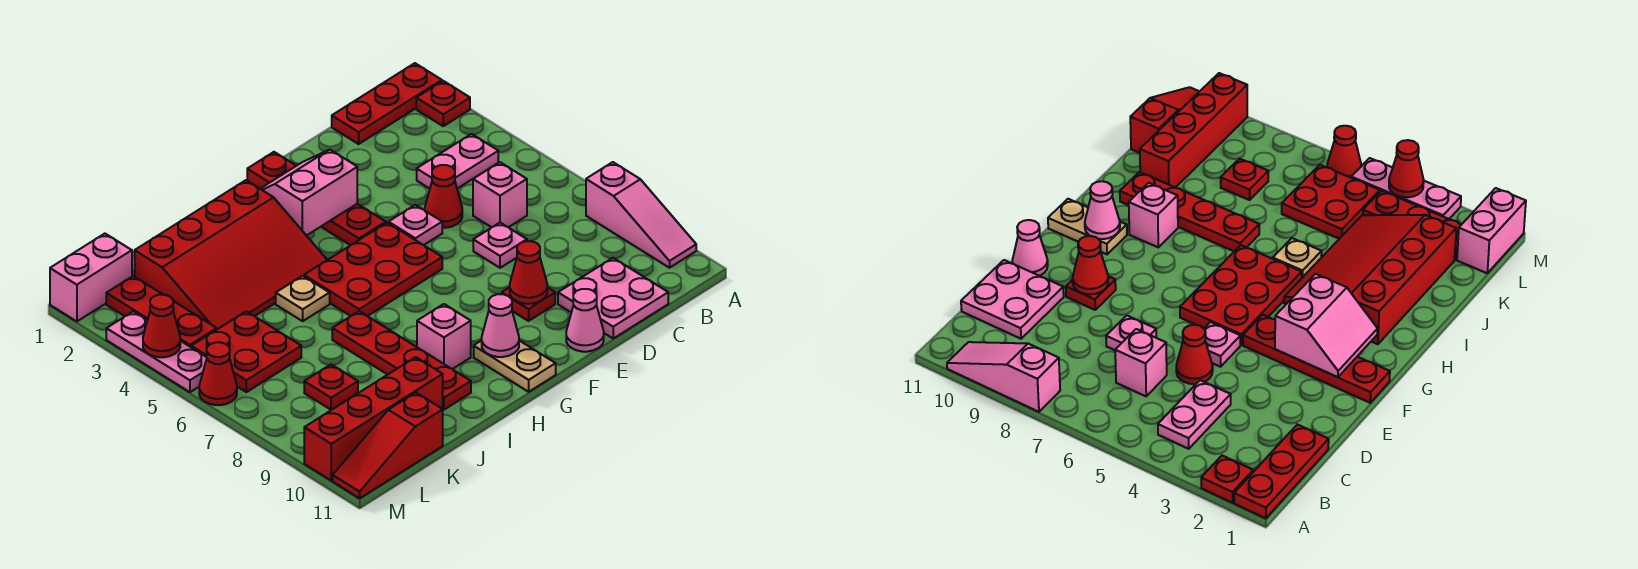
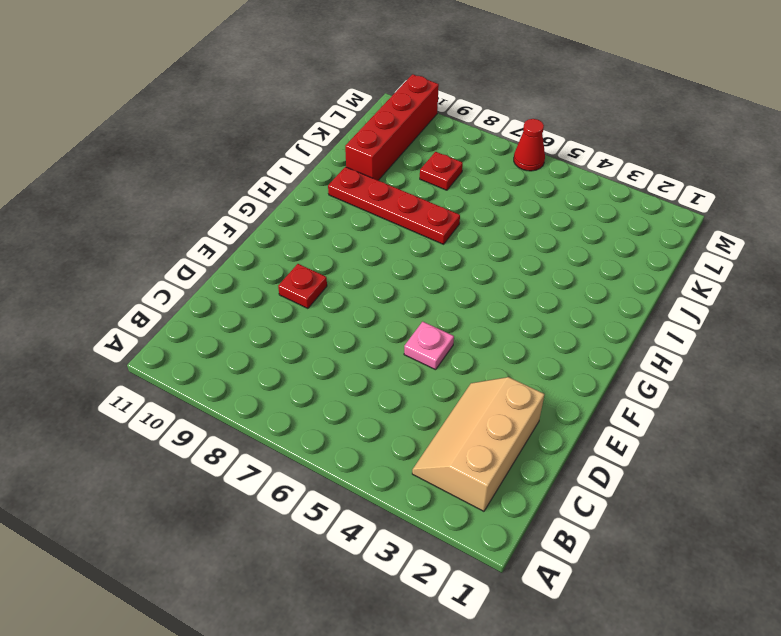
tan 2x3 slope [412,377,544,511] -> none
none -> red 1x3 plate [332,63,442,144]
none -> red 1x1 plate [416,81,470,126]
none -> pink 1x3 slope [586,162,696,268]
none -> pink 1x2 plate [417,134,498,189]

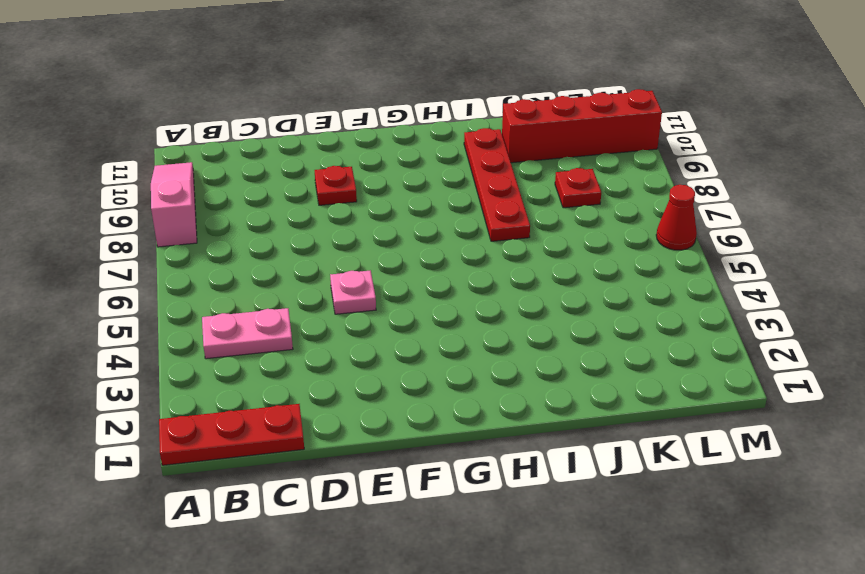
none -> red 1x1 plate [416,81,470,126]
none -> pink 1x1 brick [473,162,527,227]
none -> pink 2x2 plate [558,258,668,338]
none -> red 1x1 cone [425,165,462,228]

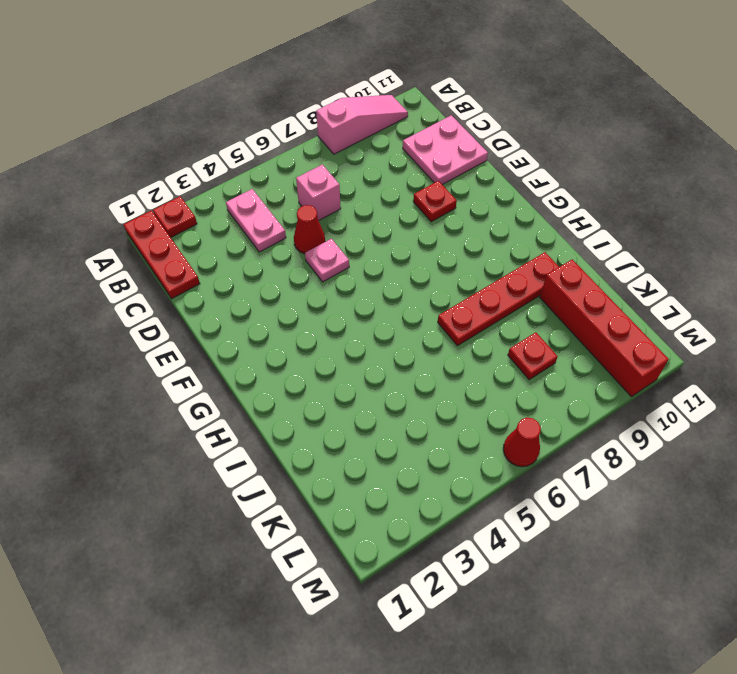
none -> pink 1x1 plate [473,223,527,268]
none -> pink 1x1 cone [566,289,604,352]
none -> red 1x4 plate [247,152,386,245]
none -> red 2x3 plate [304,223,442,316]

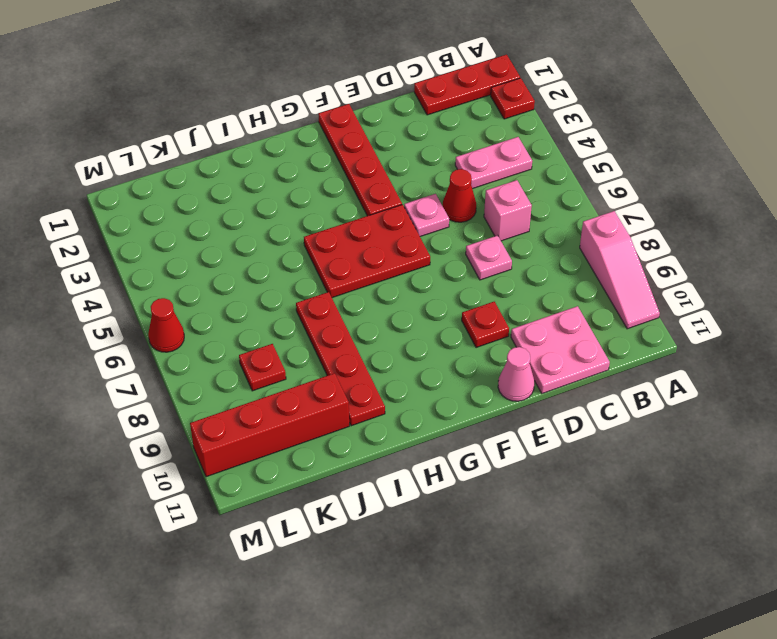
none -> tan 1x2 plate [474,340,556,392]
none -> red 3x4 slope [135,180,327,329]
none -> pink 1x1 brick [417,304,471,369]
none -> tan 1x1 plate [276,276,330,321]

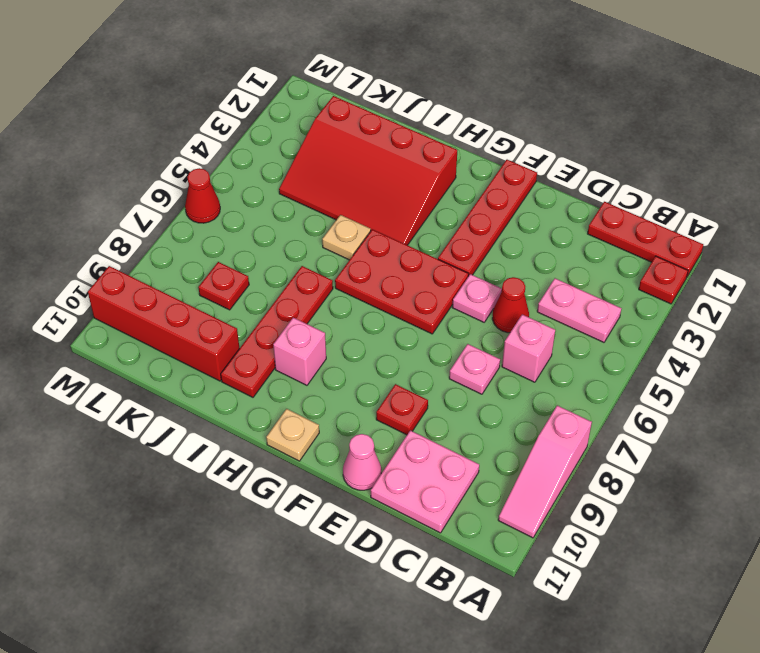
tan 1x1 plate [266,409,319,461] -> tan 1x2 plate [474,340,556,392]
none -> red 2x2 plate [191,311,301,392]
none -> red 1x3 slope [333,393,443,498]
none -> pink 1x2 brick [50,234,132,321]
none -> red 1x3 plate [106,276,217,347]

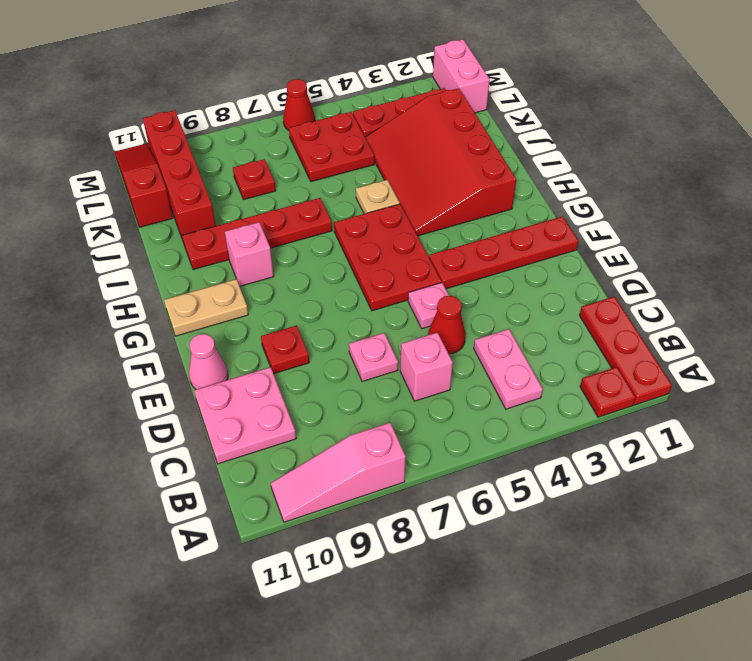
none -> pink 1x3 plate [106,311,207,392]
none -> red 1x1 cone [510,241,547,304]
none -> pink 2x2 slope [261,150,357,236]
none -> pink 1x1 cone [482,294,519,357]

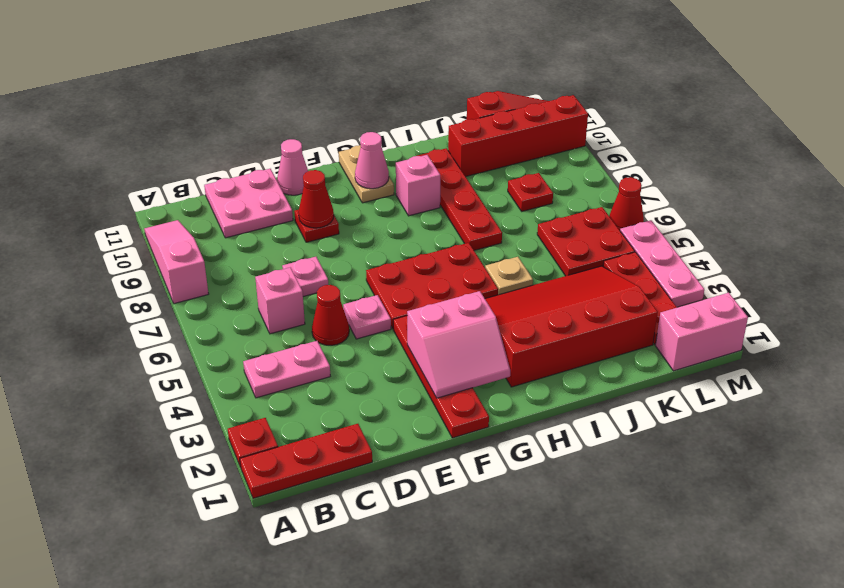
none -> red 1x1 cone [143,295,180,357]

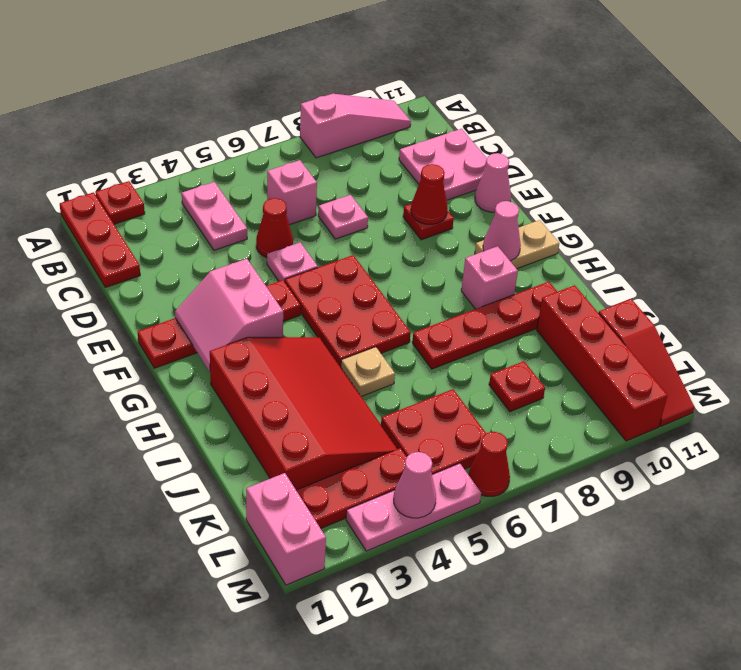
pink 1x1 cone [394,452,436,518] -> red 1x1 cone [143,295,180,357]

